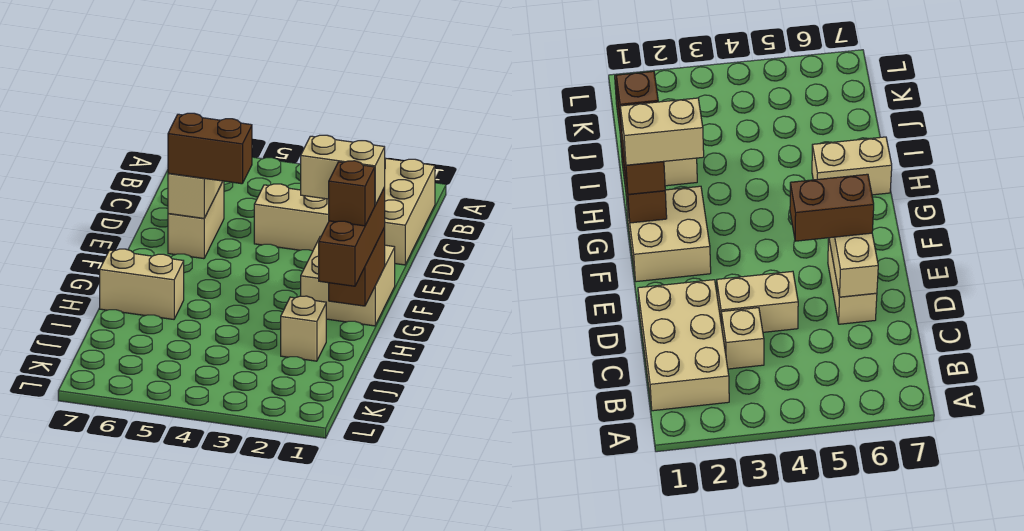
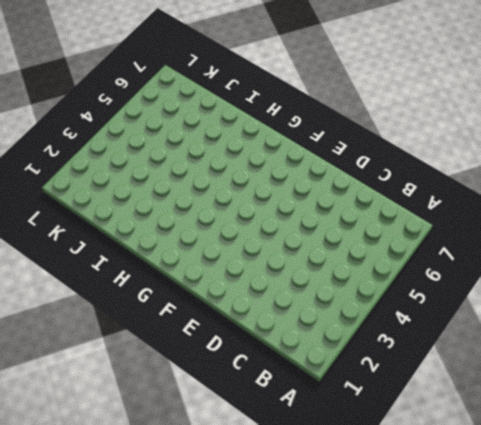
none -> tan 2x3 brick [384,158,435,265]
none -> tan 1x1 brick [721,308,764,369]
none -> tan 1x2 brick [254,184,329,251]

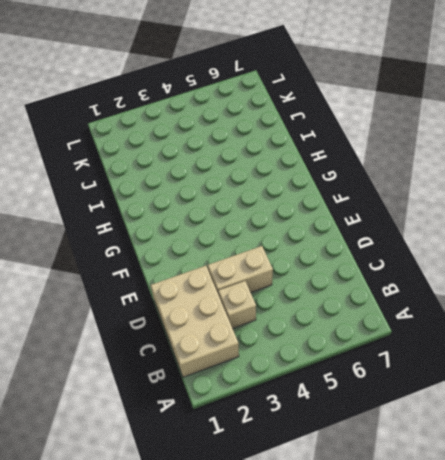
none -> tan 1x2 brick [168,181,224,259]
none -> tan 2x2 brick [301,236,395,326]
none -> tan 1x2 brick [100,249,184,319]

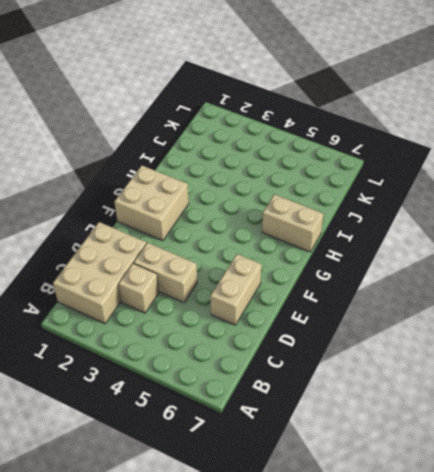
none -> tan 1x1 brick [281,296,326,361]
none -> tan 1x2 brick [168,173,223,218]
none -> brown 1x2 brick [329,228,385,306]

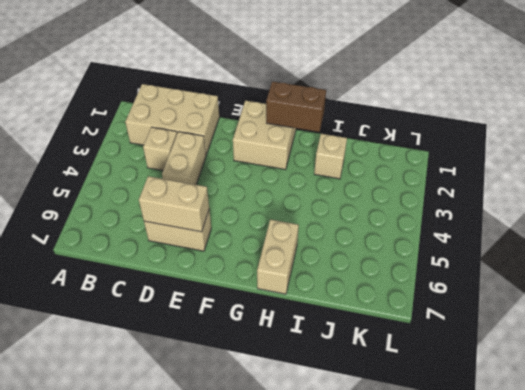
none -> brown 1x2 brick [168,113,252,184]
none -> brown 1x3 brick [319,188,385,286]
none -> tan 1x2 brick [301,135,385,205]

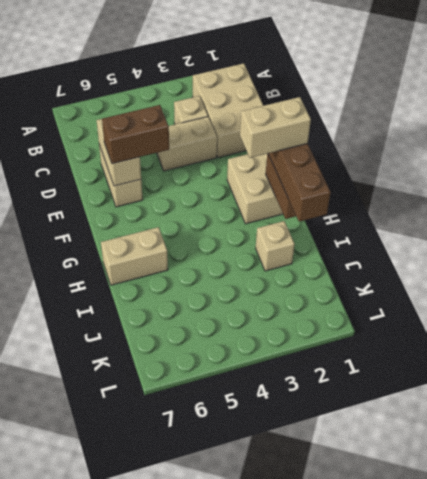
none -> brown 1x1 brick [329,161,375,226]

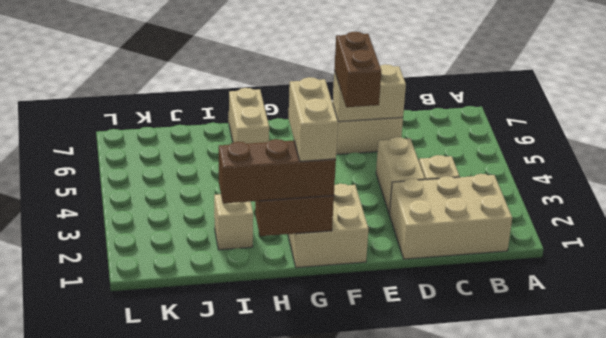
none -> brown 1x1 brick [329,161,375,226]

